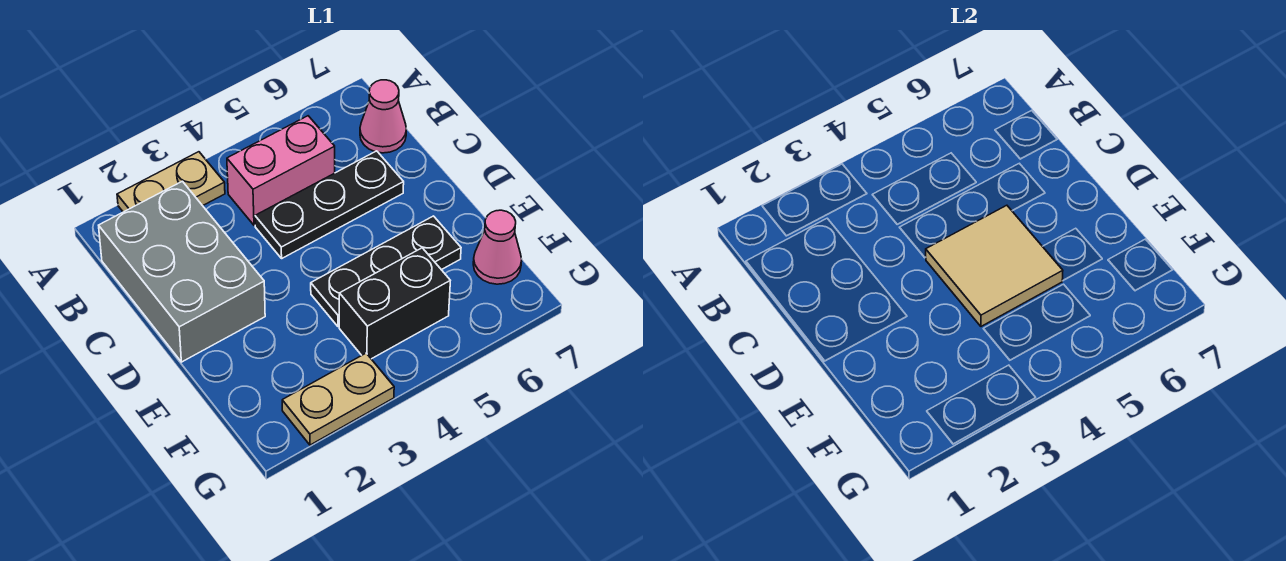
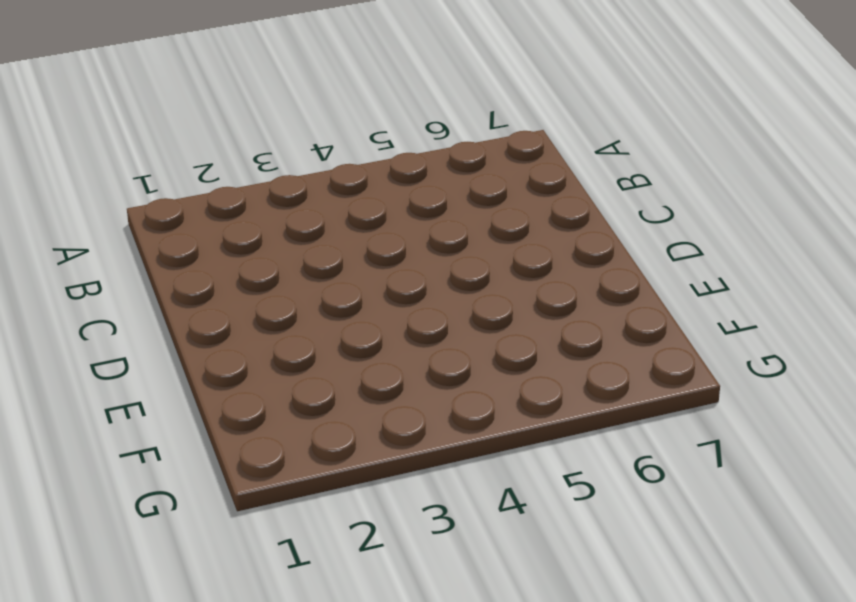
none -> tan 1x2 plate [117,152,225,212]
none -> grey 2x3 brick [99,181,265,362]

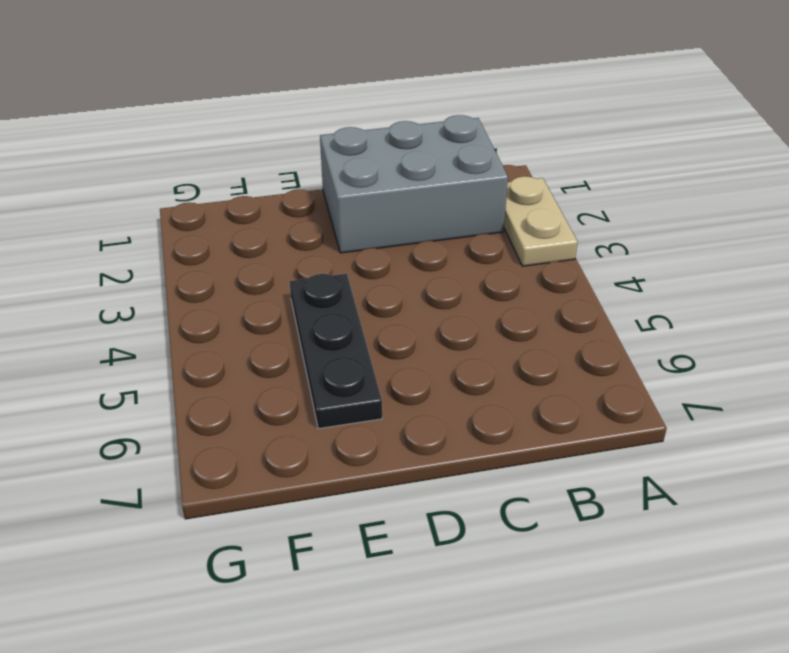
none -> pink 1x2 brick [227,116,335,225]
none -> pink 1x1 cone [360,80,406,153]

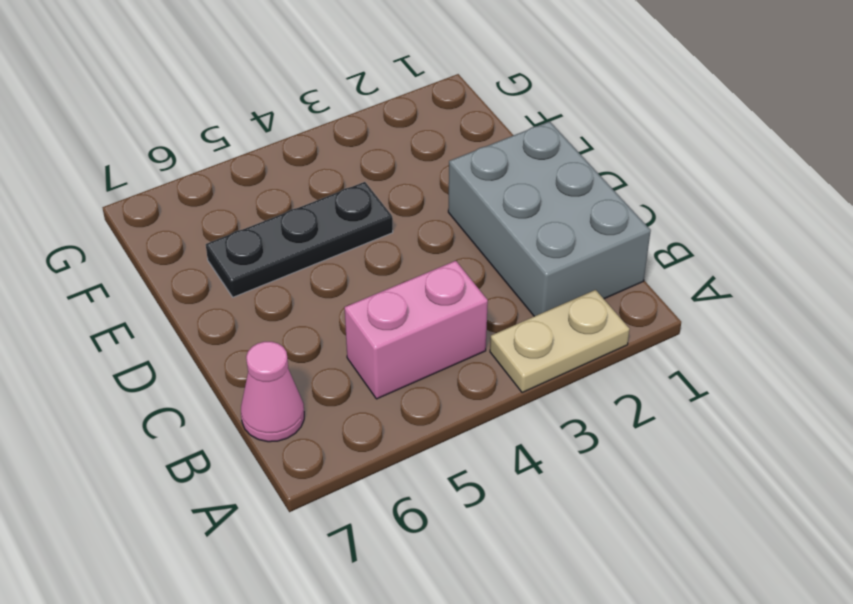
none -> black 1x3 plate [255,151,404,258]
none -> black 1x2 brick [339,248,450,359]

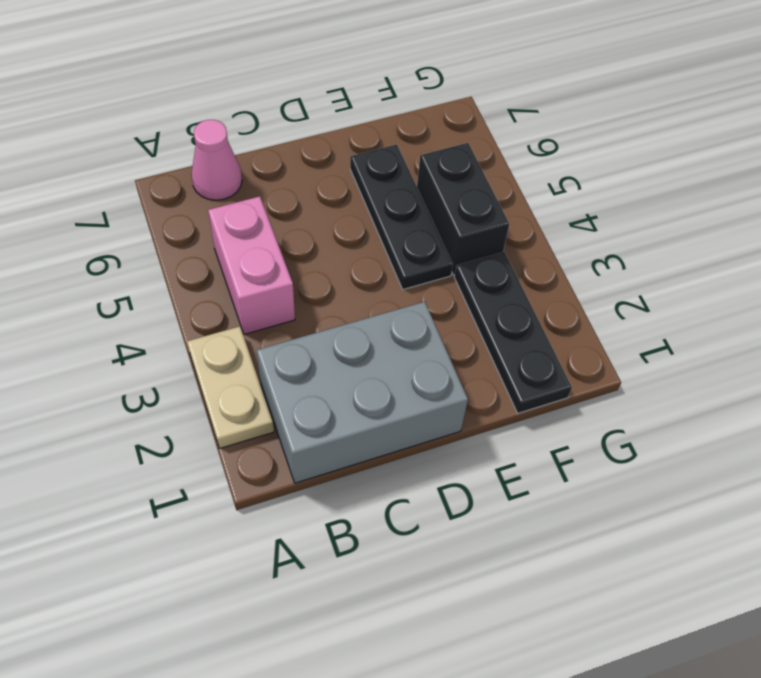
black 1x3 plate [454,252,572,413] -> black 1x3 plate moved to [255,151,404,258]
none -> pink 1x1 cone [473,210,522,284]
none -> tan 1x2 plate [282,353,394,445]

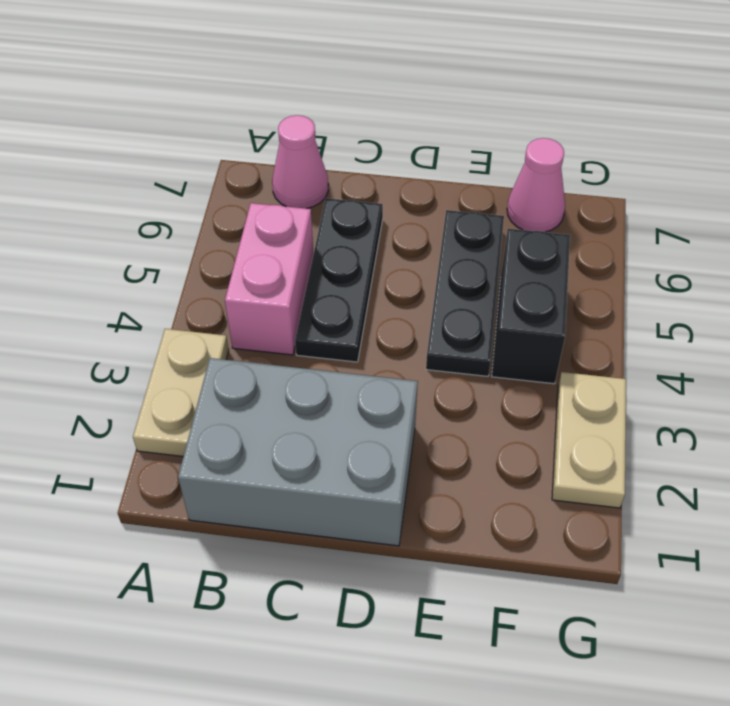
none -> tan 2x2 tile [926,205,1063,326]

